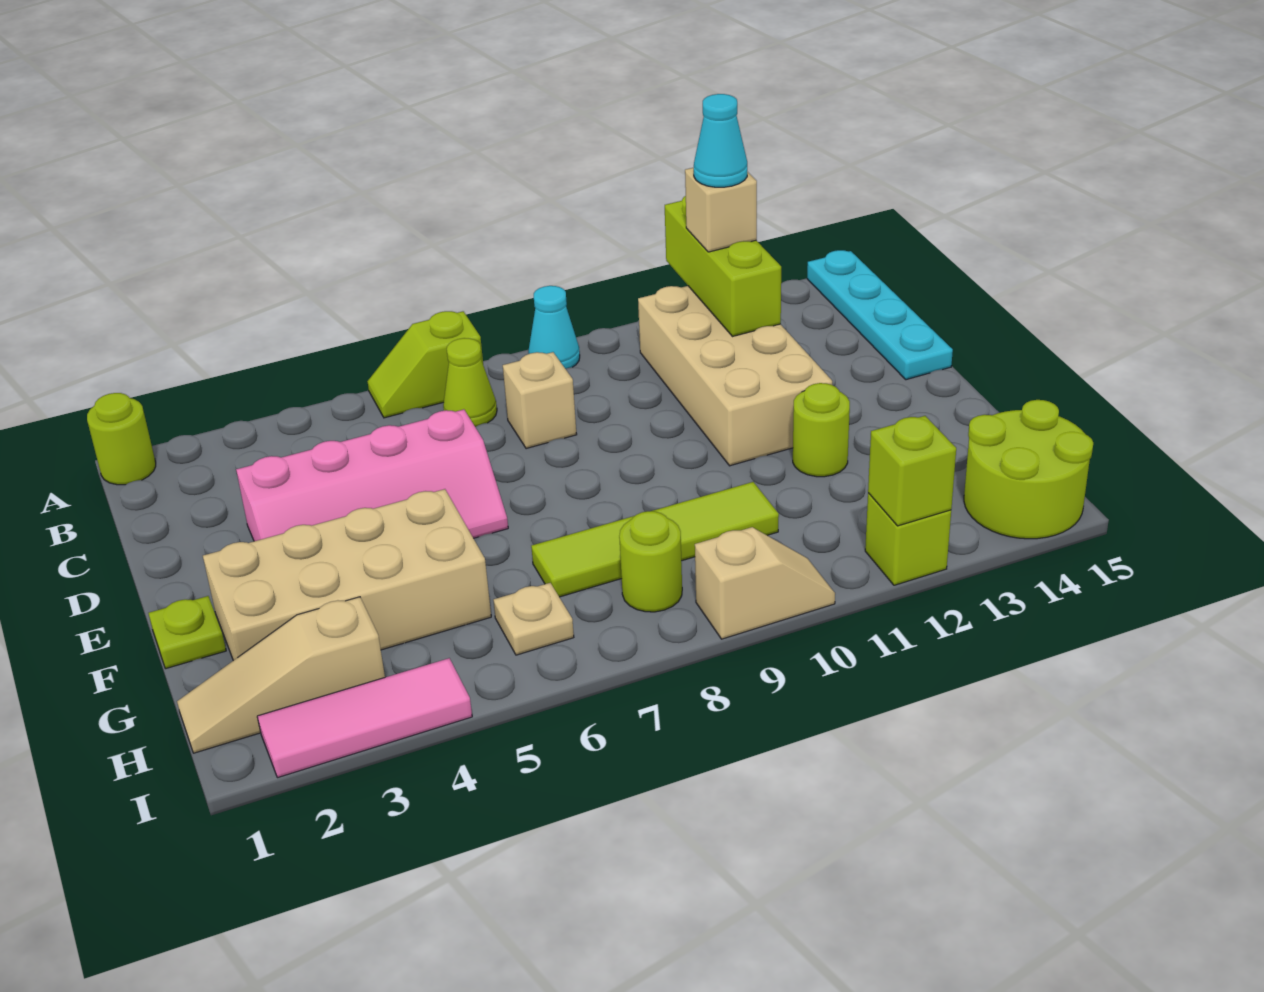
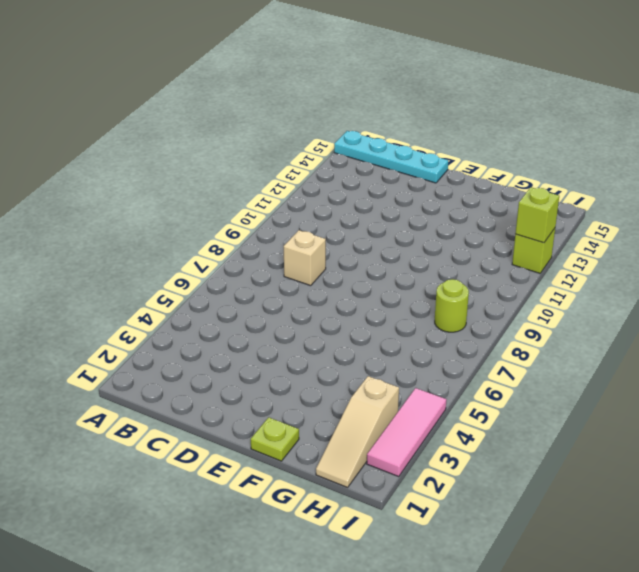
none -> lime 1x1 round brick [87,393,156,485]
none -> lime 1x2 slope [367,311,483,418]
none -> cyan 1x1 cone [528,286,580,369]

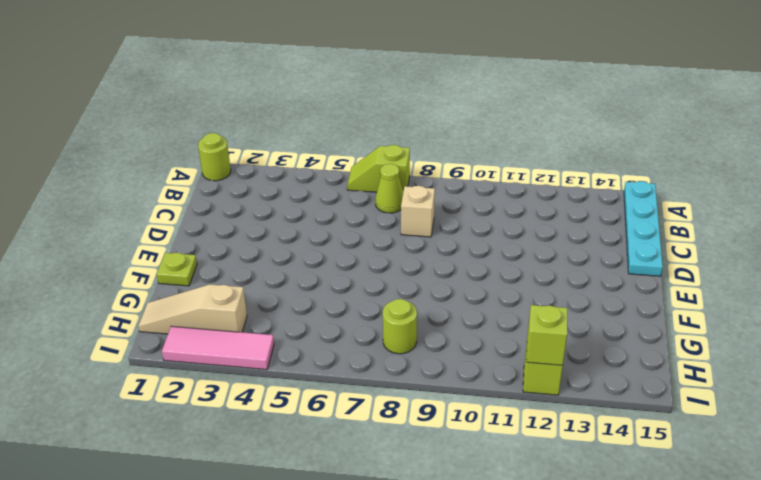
none -> cyan 1x1 cone [528,286,580,369]
none -> tan 2x4 brick [638,286,832,466]
none -> pink 2x4 slope [236,409,508,541]

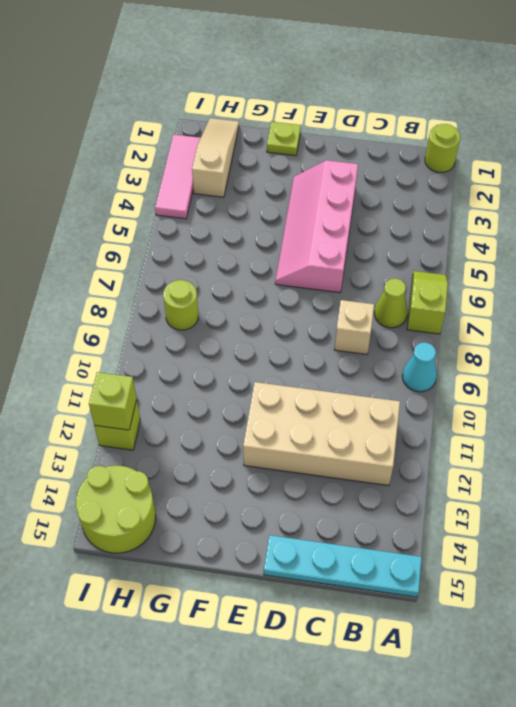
none -> tan 2x4 brick [203,489,491,661]
none -> lime 1x1 round brick [793,383,850,477]
none -> lime 1x4 tile [531,482,779,597]

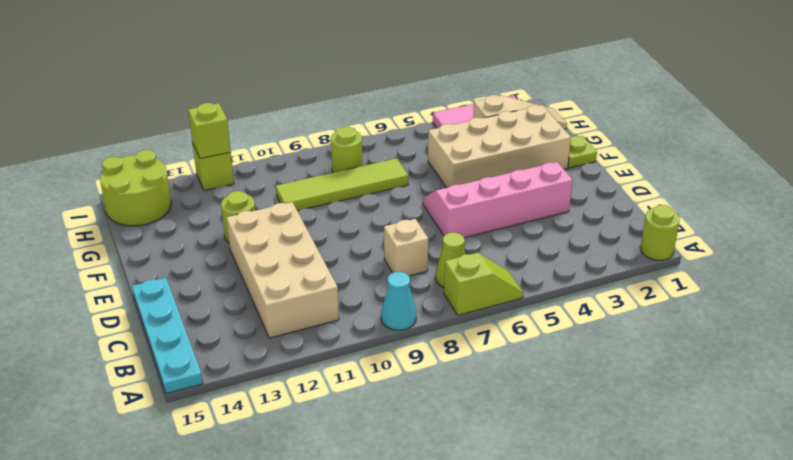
none -> tan 1x1 plate [493,583,574,655]
none -> tan 1x2 slope [695,527,835,639]
none -> lime 1x3 brick [665,196,781,337]

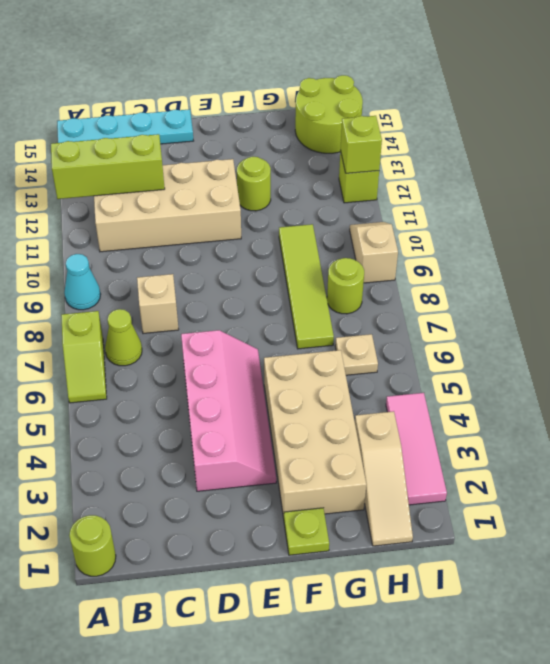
none -> tan 1x1 brick [685,168,757,252]
none -> cyan 1x1 cone [694,94,747,187]

